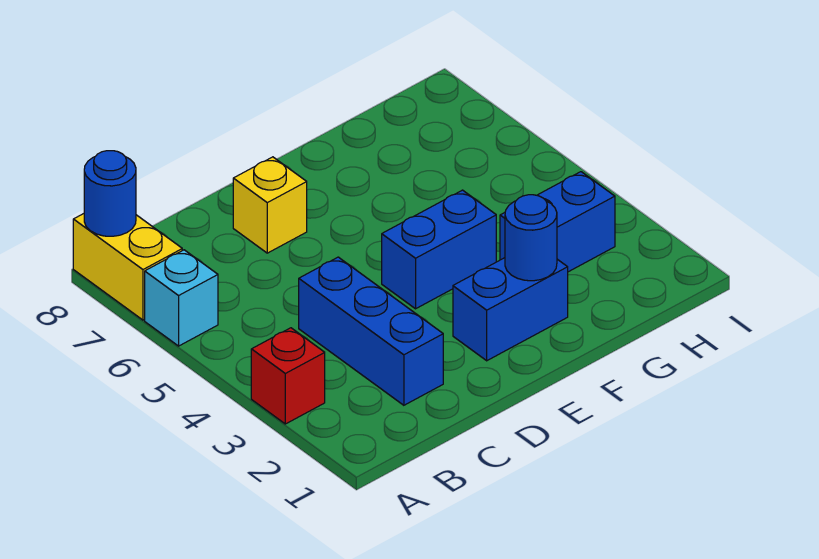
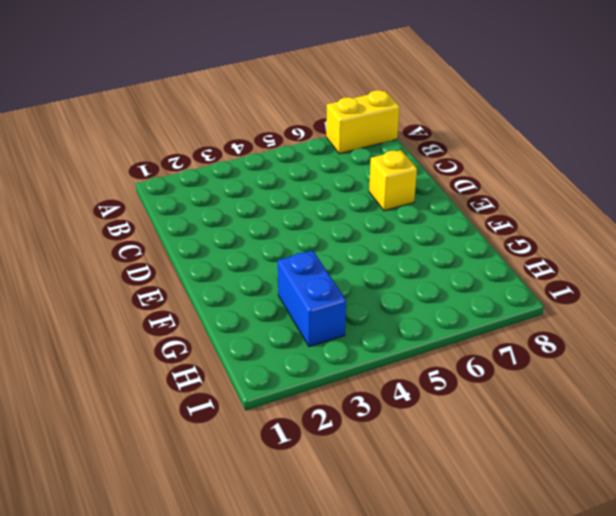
none -> red 1x1 brick [251,328,325,424]
none -> cyan 1x1 brick [145,250,218,346]

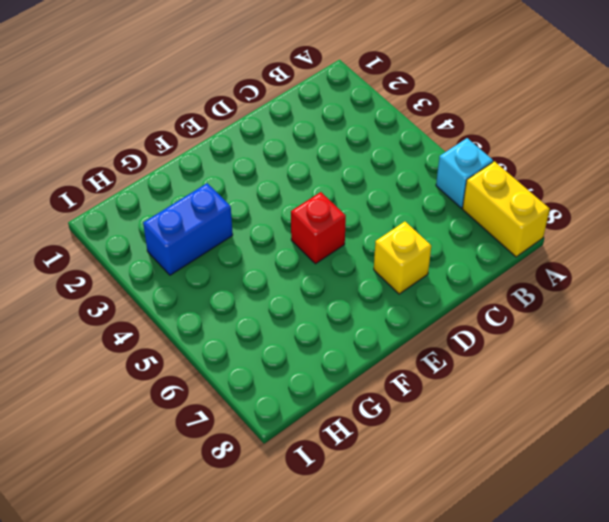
red 1x1 brick [291,192,346,264] -> red 1x1 brick moved to [251,328,325,424]
none -> blue 1x3 brick [299,257,443,405]
none -> blue 1x2 brick [453,258,568,361]

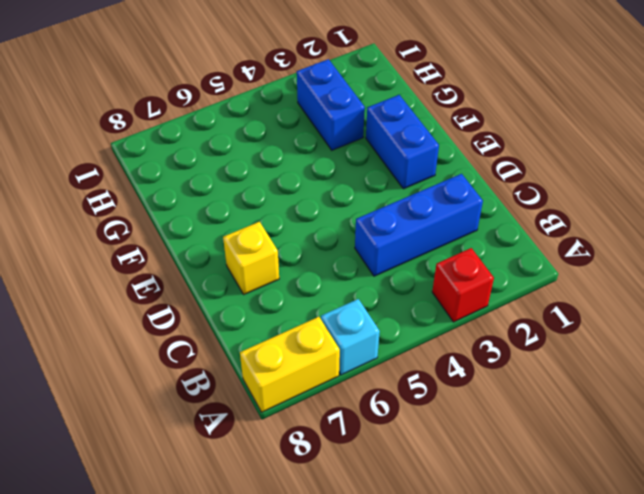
none -> blue 1x2 brick [382,190,496,309]
none -> blue 1x1 round brick [84,151,136,236]

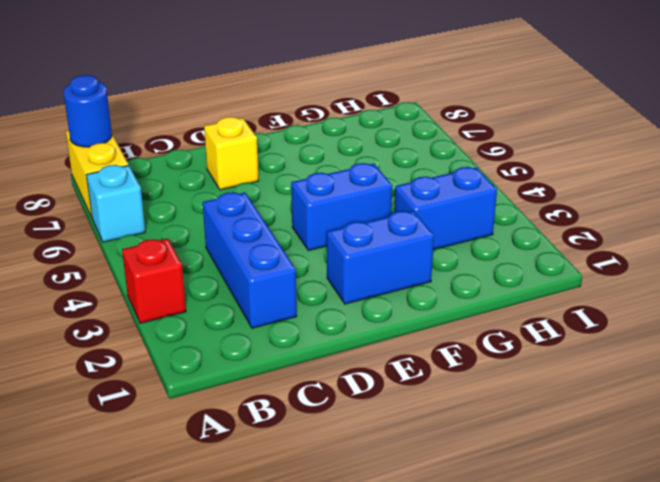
none -> blue 1x1 round brick [505,195,557,281]

